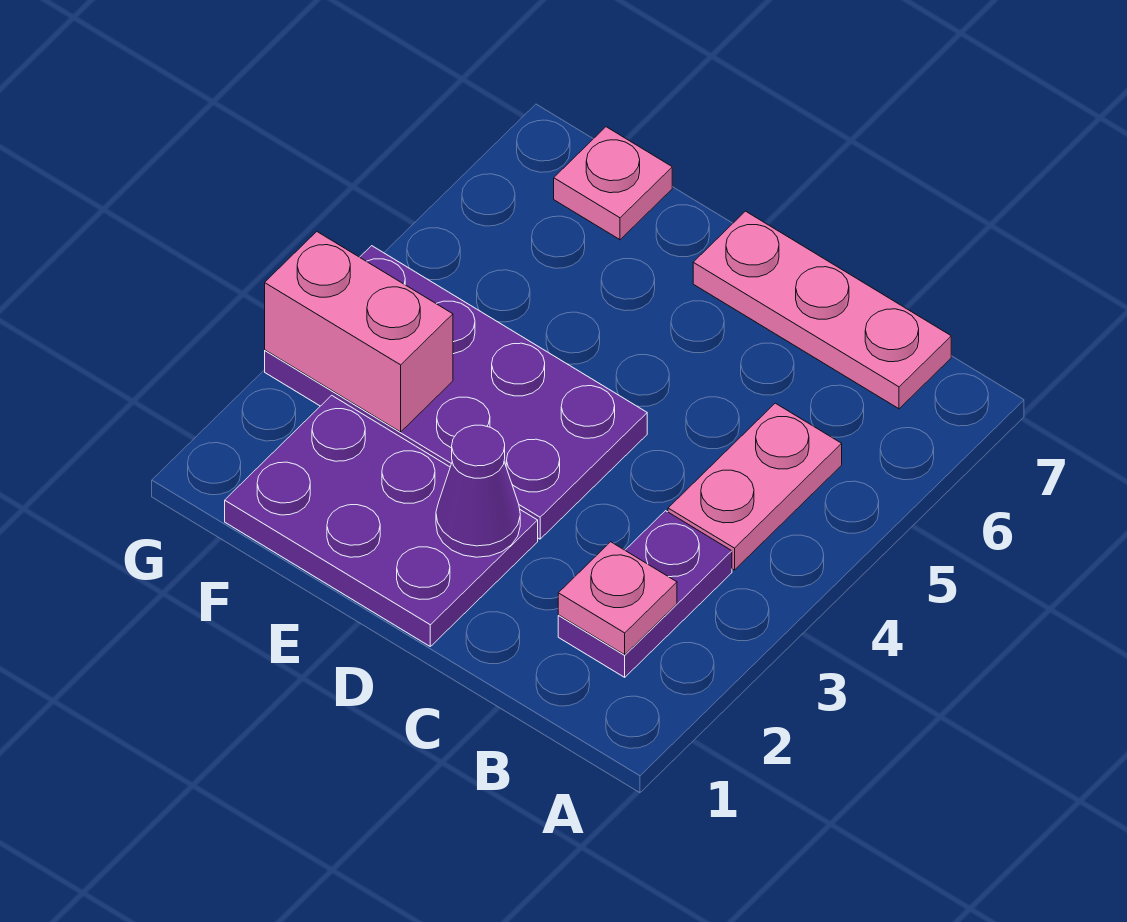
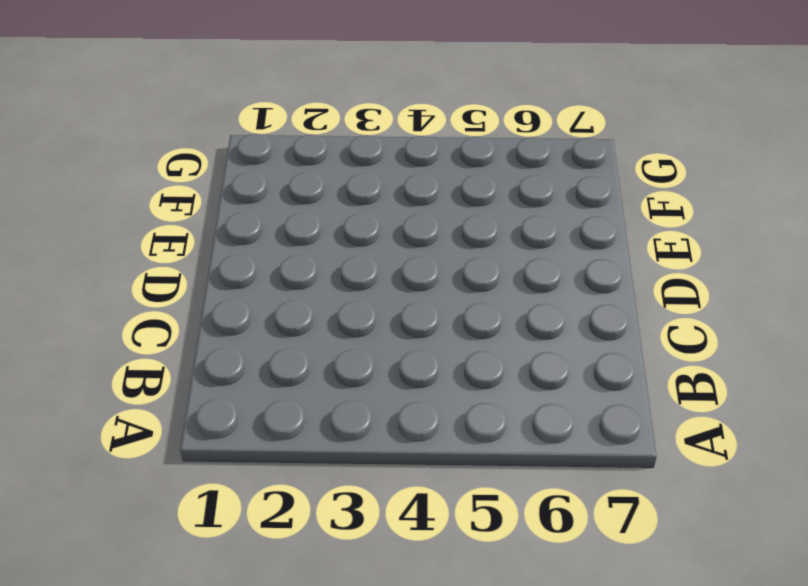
none -> purple 1x2 plate [558,511,732,677]
none -> pink 1x2 plate [668,403,842,570]

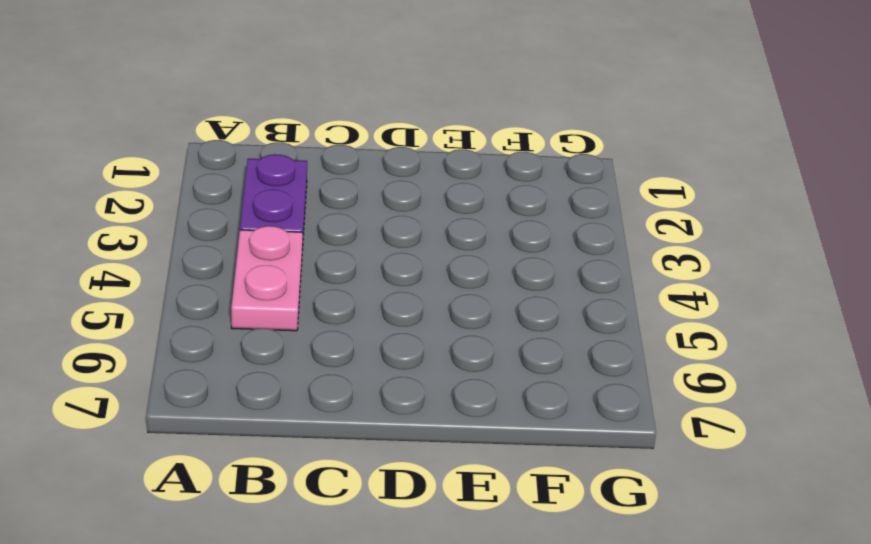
none -> pink 1x3 plate [693,211,951,409]
none -> purple 2x3 plate [225,395,538,646]

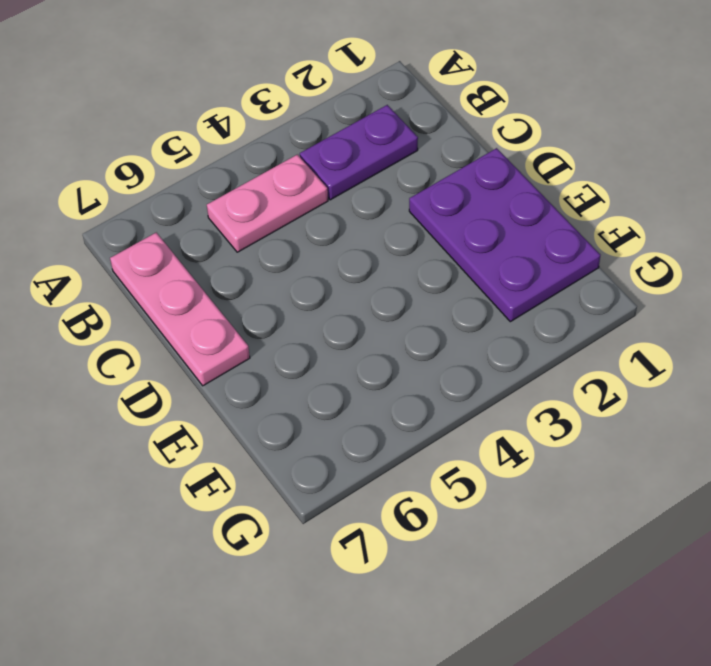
none -> purple 2x4 plate [265,246,647,539]
none -> pink 1x1 plate [554,127,672,240]

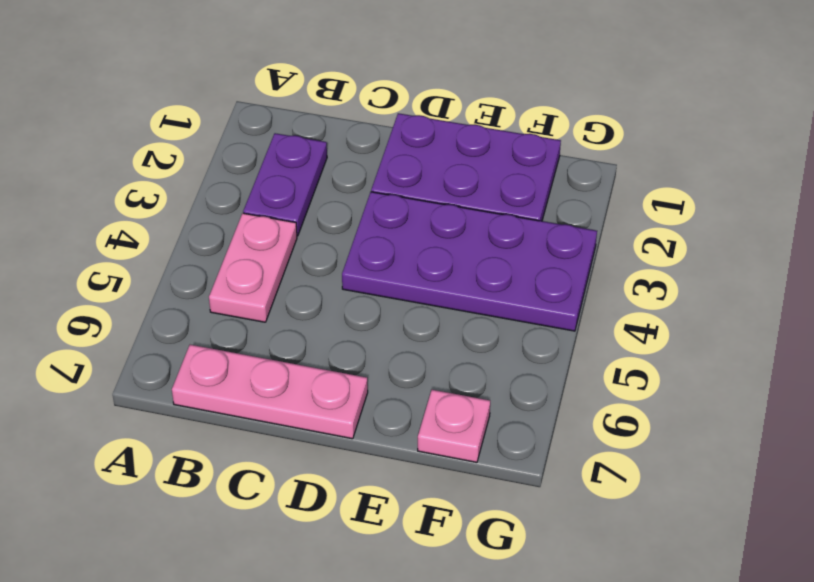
none -> pink 1x1 plate [558,542,677,655]
none -> purple 1x1 cone [436,425,520,557]

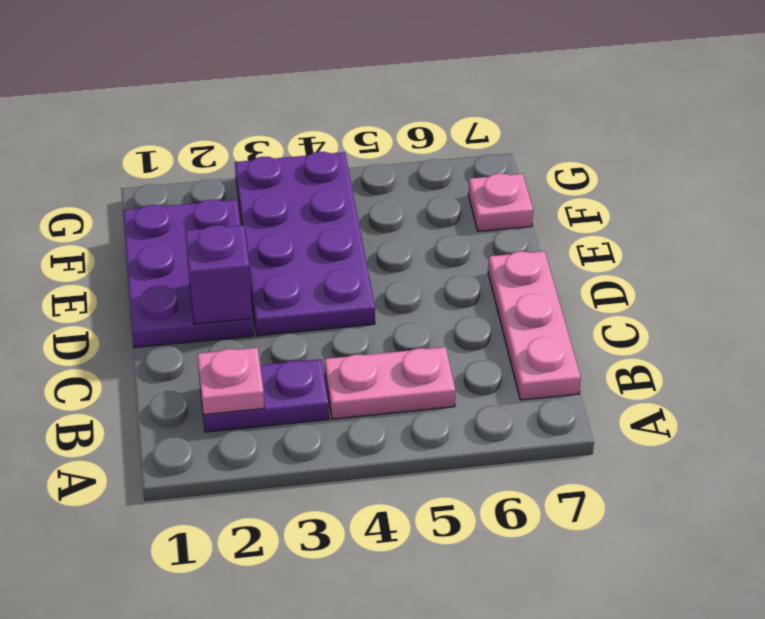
purple 1x1 brick [185,225,253,324] -> purple 1x1 cone [436,425,520,557]
none -> pink 1x2 brick [265,232,453,432]

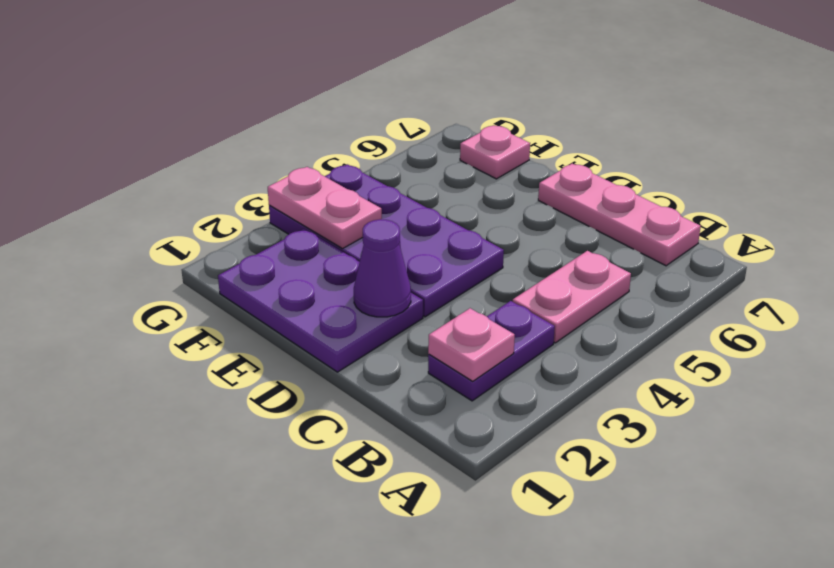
pink 1x2 plate [268,167,382,249] -> pink 1x2 brick [265,232,453,432]

